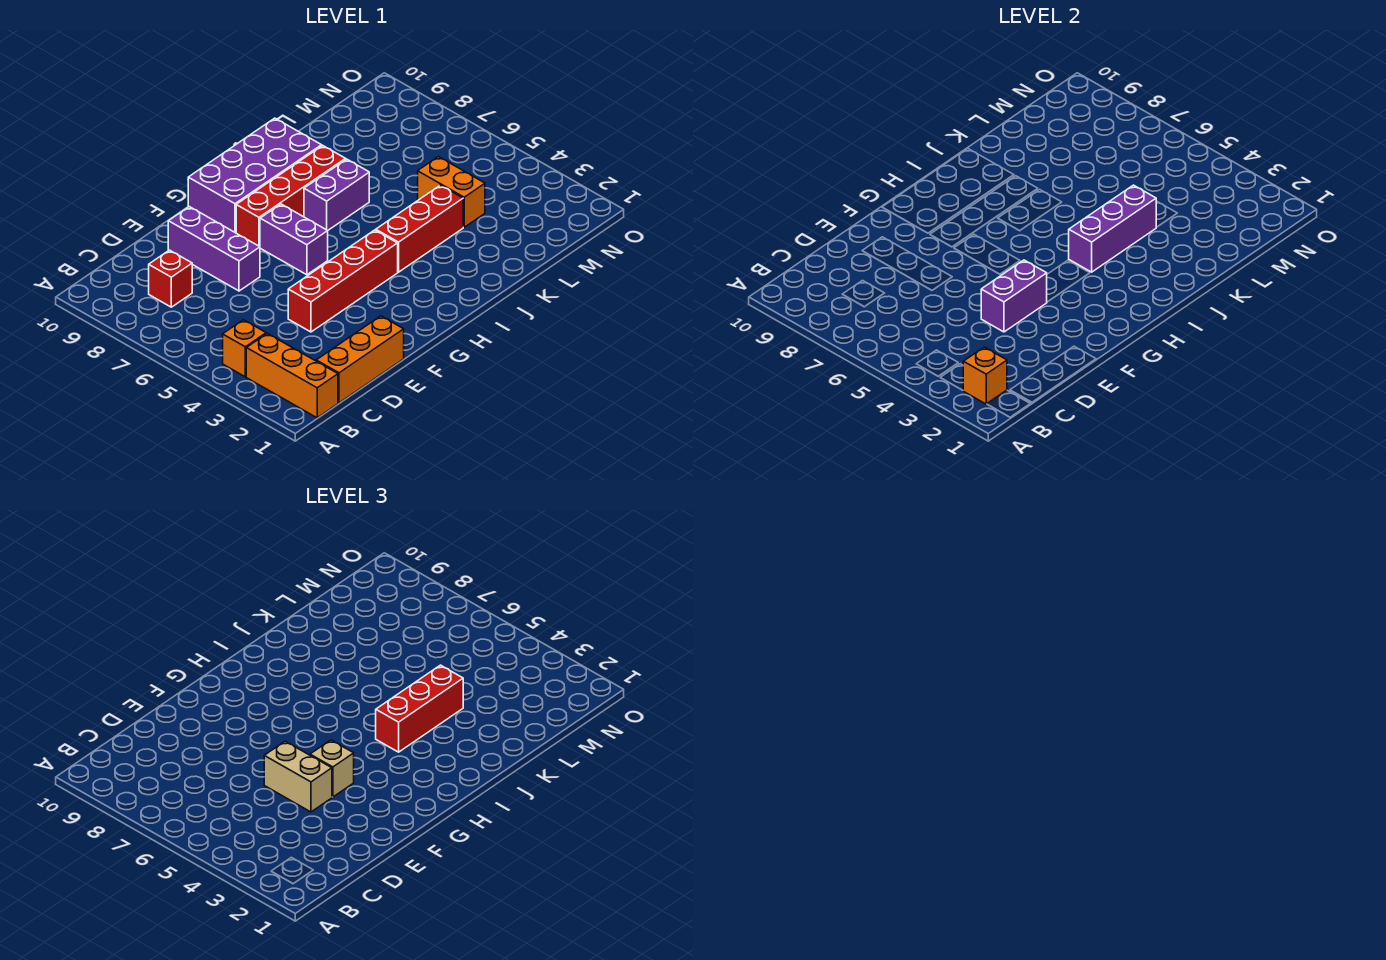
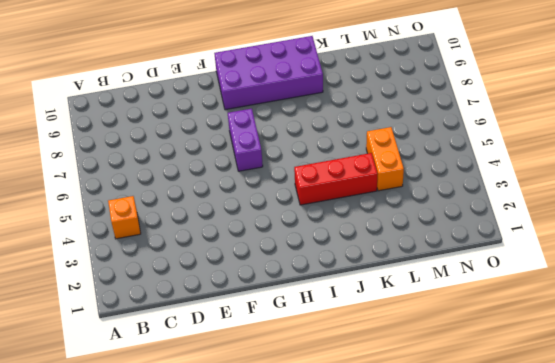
none -> orange 1x3 brick [246,333,338,418]
none -> orange 1x3 brick [316,316,404,403]
none -> red 1x1 brick [149,250,192,307]

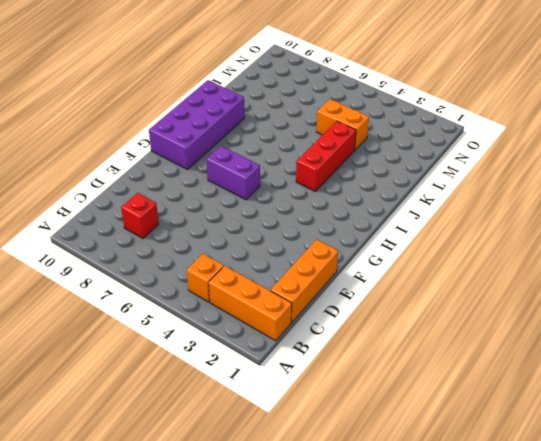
none -> red 1x4 brick [288,230,398,332]
none -> purple 1x3 brick [168,207,260,291]
none -> red 1x4 brick [236,146,346,247]

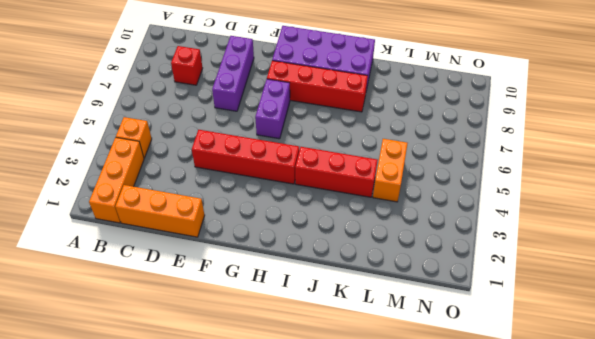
none -> purple 1x2 brick [304,159,369,231]
none -> orange 1x1 brick [963,347,1007,404]
none -> purple 1x2 brick [981,260,1047,332]

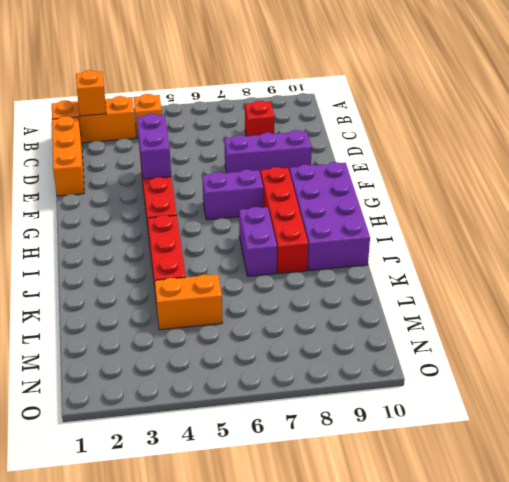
none -> purple 1x3 brick [1069,185,1156,272]
none -> tan 1x2 brick [264,741,332,812]
none -> tan 1x1 brick [310,740,354,797]

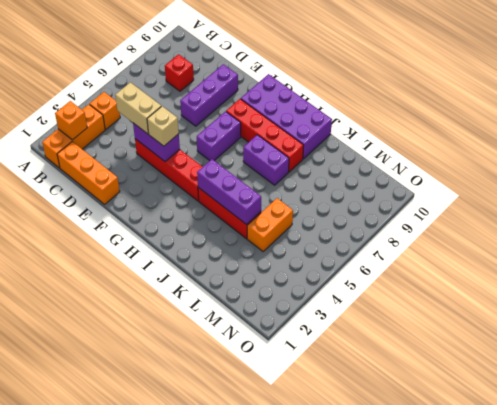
tan 1x2 brick [115,82,161,134] -> tan 1x2 brick turned to [264,741,332,812]
none -> red 1x3 brick [376,665,463,752]

